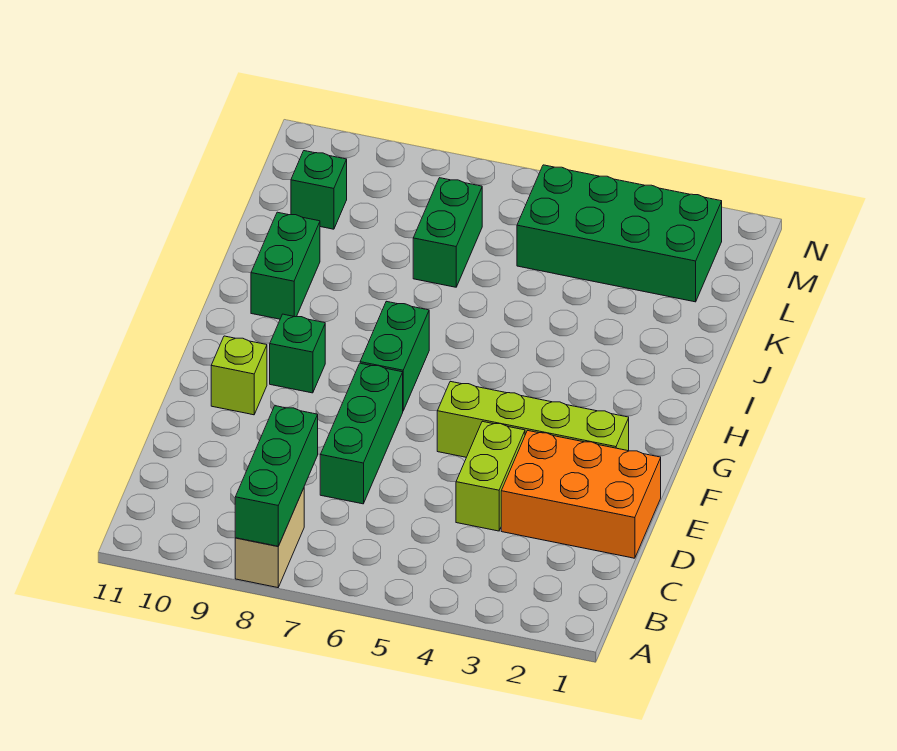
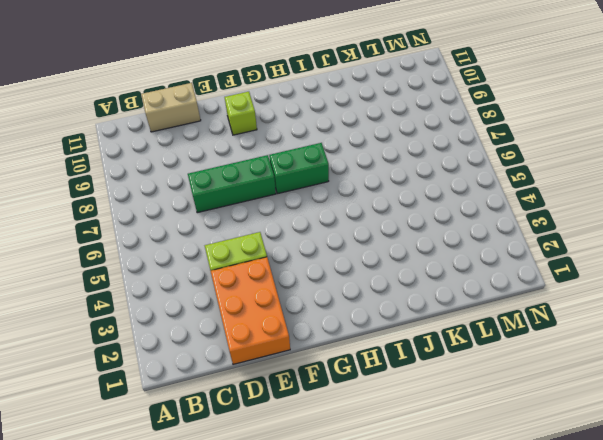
tan 1x2 brick [141,83,201,132] -> tan 1x2 brick moved to [235,488,304,588]
none -> lime 1x4 brick [437,381,629,457]
none -> green 1x1 brick [270,314,325,393]
none -> green 1x2 brick [251,212,320,319]

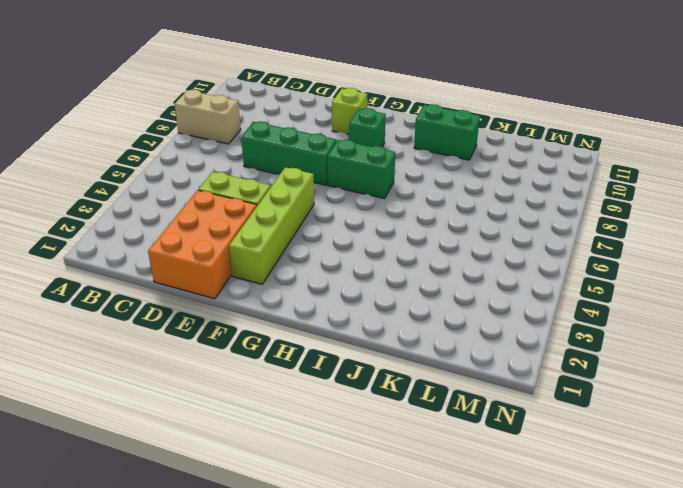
none -> green 1x2 brick [413,178,482,287]
none -> green 2x4 brick [517,165,722,302]
none -> green 1x1 brick [291,151,347,229]

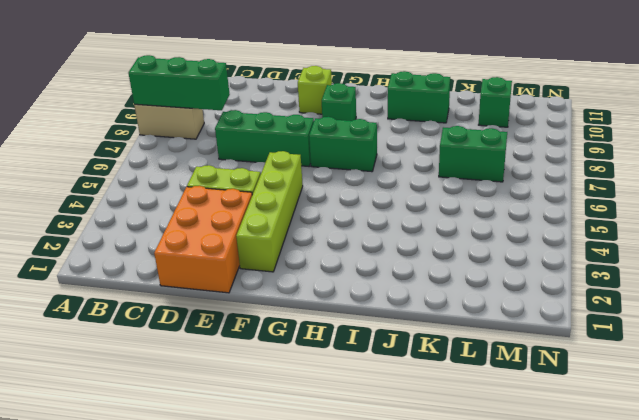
none -> green 2x4 brick [517,165,722,302]

